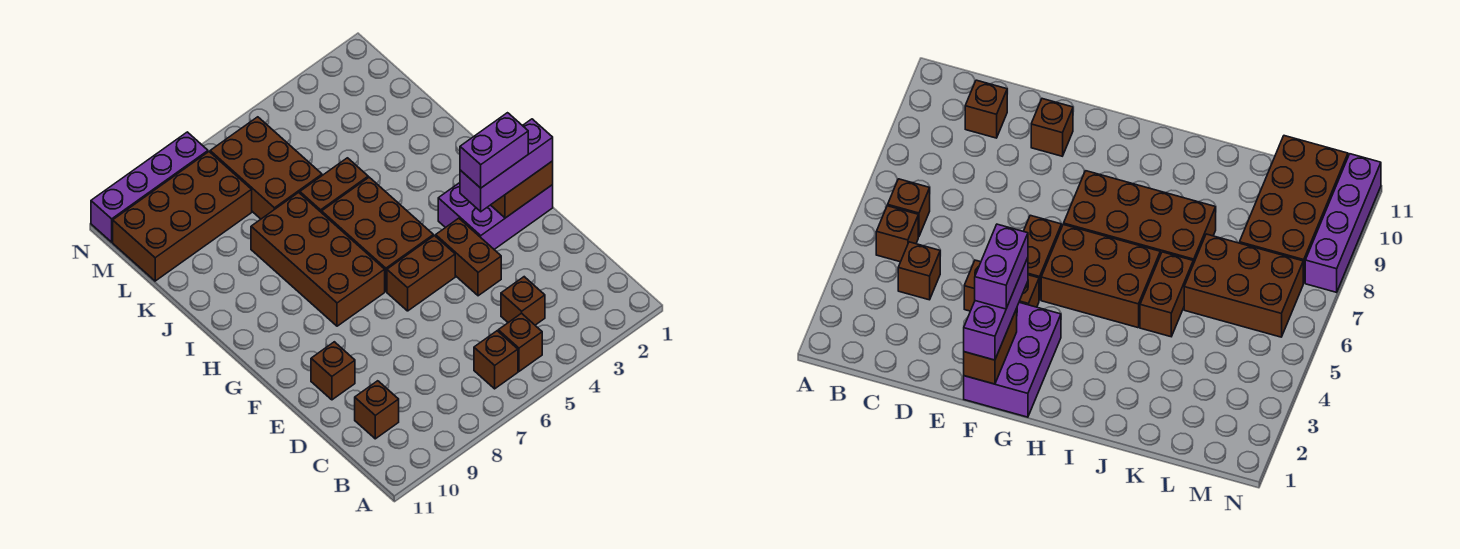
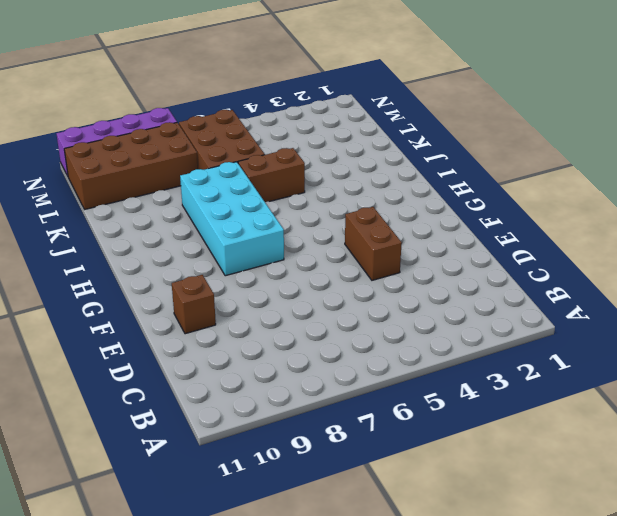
cyan 2x4 brick [180,162,284,276] -> brown 2x4 brick [251,193,385,326]
none -> brown 1x1 brick [498,313,542,371]
none -> brown 1x1 brick [474,331,518,389]
none -> brown 1x1 brick [501,277,545,325]

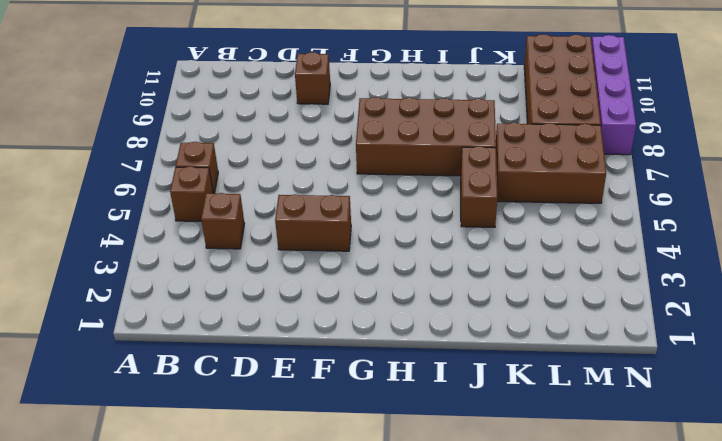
none -> brown 1x1 brick [355,381,399,439]
none -> purple 2x3 brick [438,183,553,249]
none -> brown 1x2 brick [387,236,455,311]

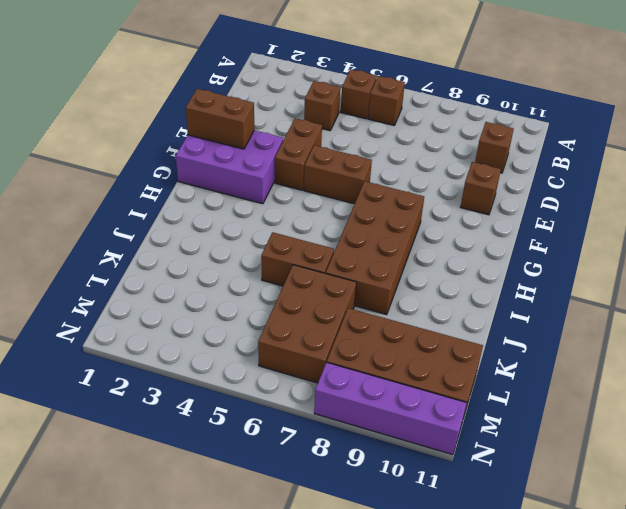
none -> brown 2x3 brick [322,177,433,291]
none -> purple 1x3 brick [460,119,553,212]
none -> purple 1x2 brick [460,113,528,188]

